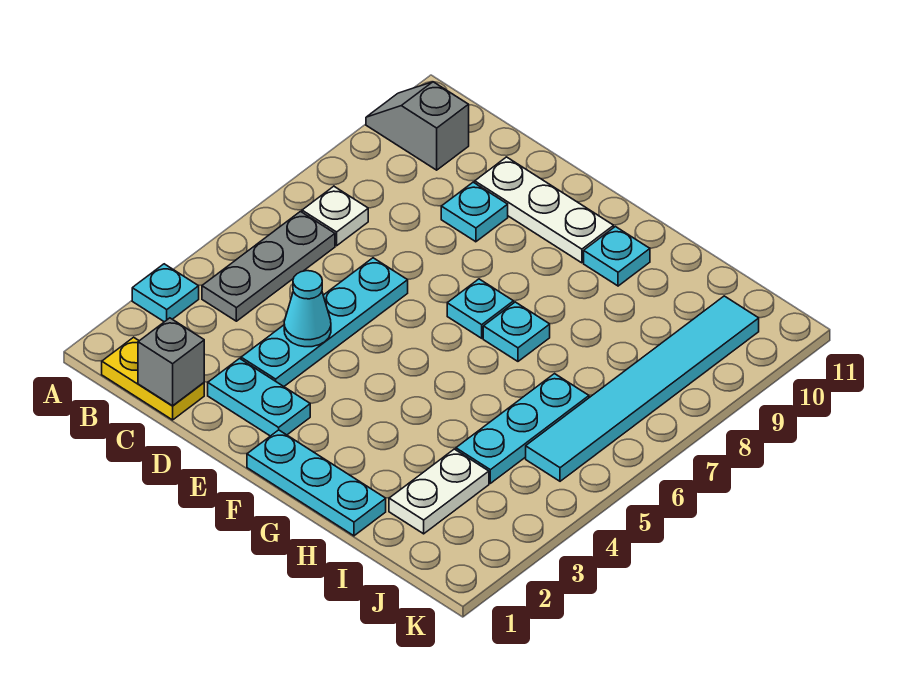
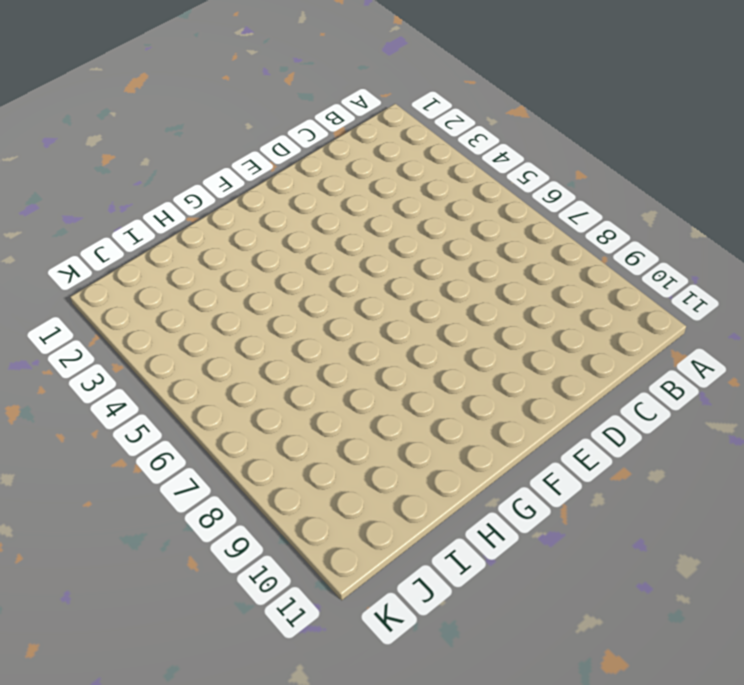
none -> cyan 1x1 plate [132,264,199,322]
none -> grey 1x2 slope [366,82,469,170]
none -> yellow 1x2 plate [102,337,204,420]

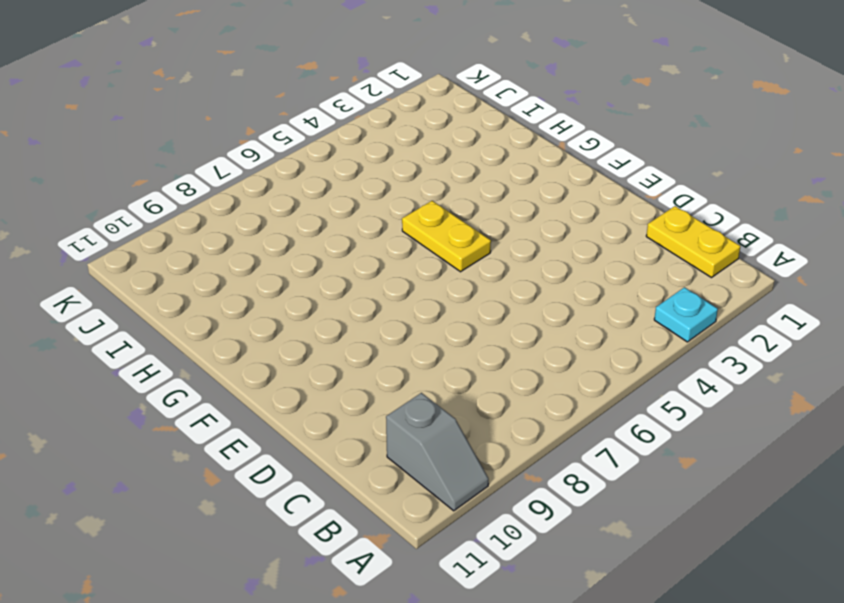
yellow 1x2 plate [402,201,491,272] -> none
none -> grey 1x3 plate [202,212,335,321]
none -> white 1x1 plate [302,186,368,246]
none -> cyan 1x2 plate [208,359,310,436]

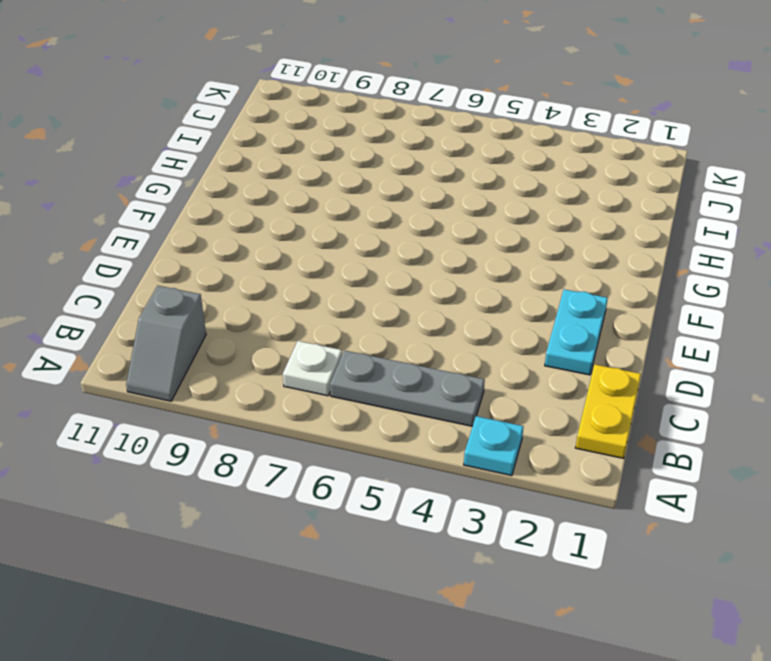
none -> cyan 1x4 plate [241,258,408,386]
none -> cyan 1x1 plate [441,182,508,242]
none -> white 1x3 plate [475,157,614,263]

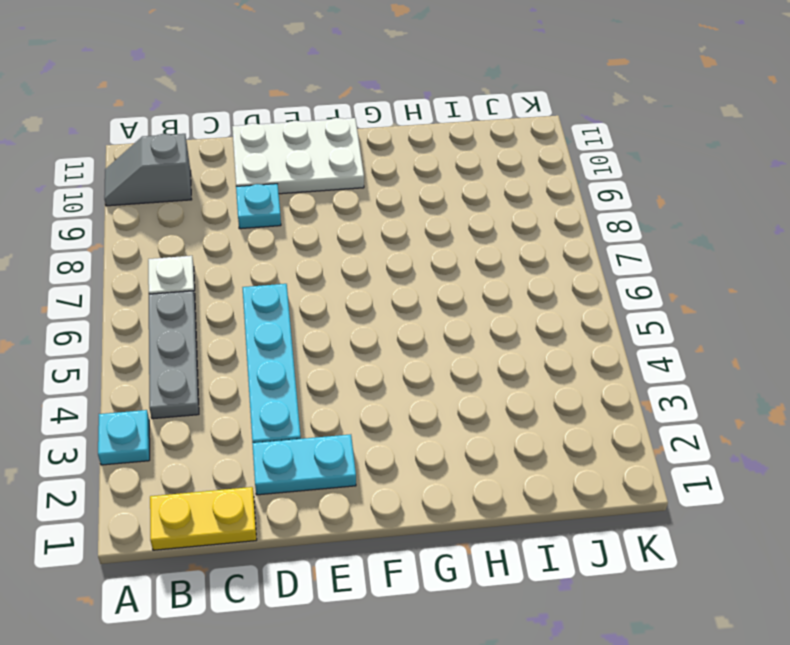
white 2x3 plate [232,118,364,194] -> white 1x3 plate [475,157,614,263]
none -> cyan 1x3 plate [247,430,386,536]
none -> cyan 1x1 plate [447,279,514,338]
none -> cyan 1x1 plate [483,302,550,361]

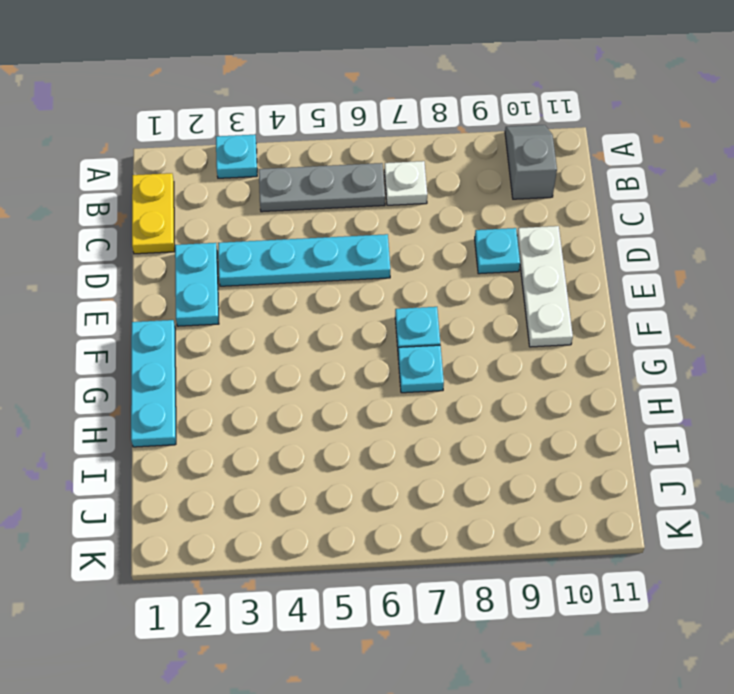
none -> cyan 1x1 plate [584,227,650,286]
none -> white 1x2 plate [389,449,489,534]
none -> cyan 1x3 plate [456,374,589,483]

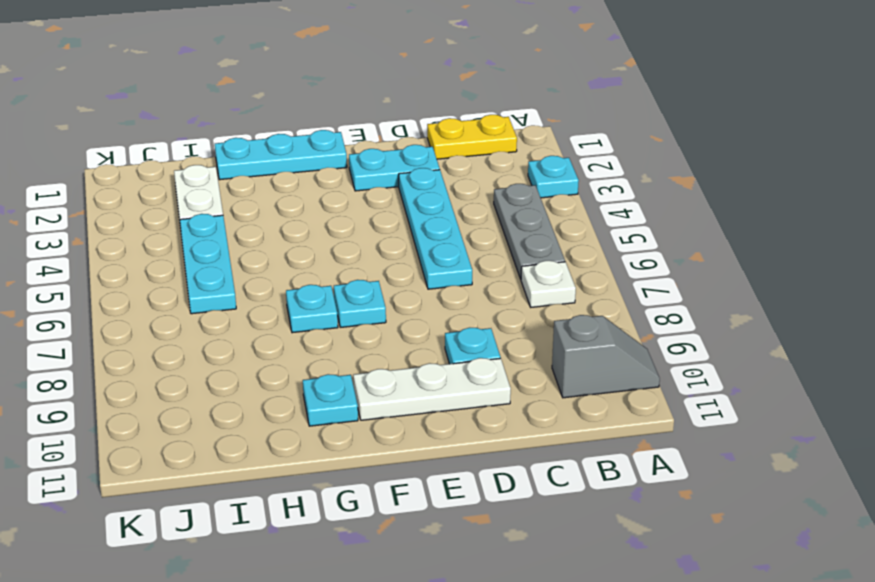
none -> cyan 1x6 tile [526,296,759,481]
none -> grey 1x1 brick [138,318,204,406]
none -> cyan 1x1 cone [284,271,331,347]

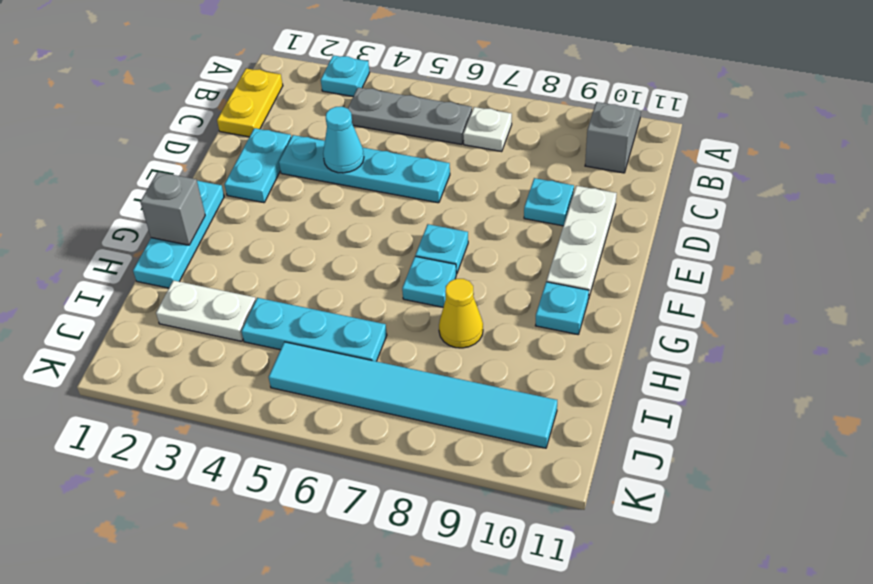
grey 1x1 brick [140,172,205,245] -> grey 1x1 brick moved to [138,318,204,406]
yellow 1x1 cone [439,279,483,348] -> none

